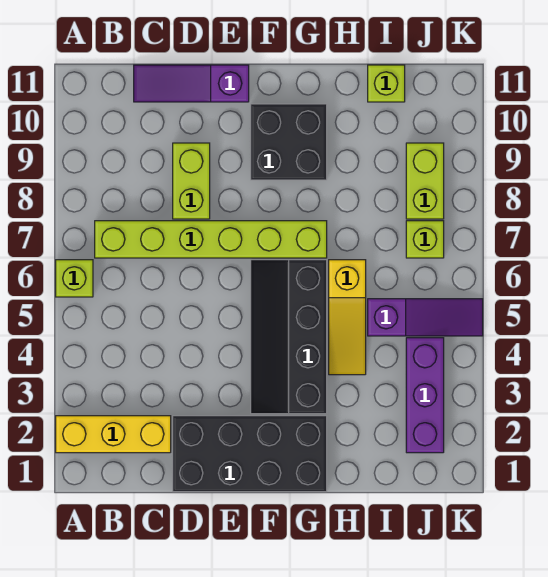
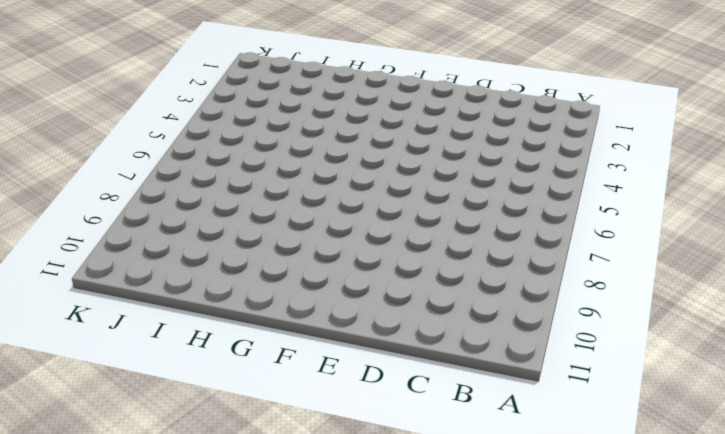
none -> yellow 1x3 brick [56,416,171,453]
none -> lime 1x1 brick [56,260,93,297]
none -> lime 1x6 brick [95,221,327,258]

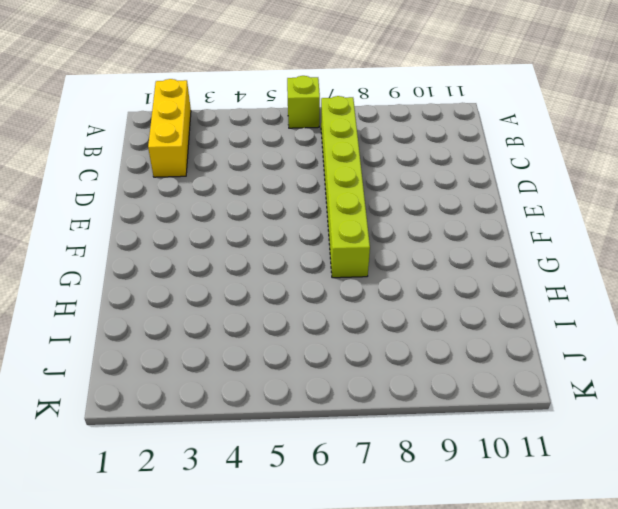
none -> purple 1x3 slope [134,65,249,102]
none -> black 2x4 brick [173,416,327,492]
none -> lime 1x2 brick [173,143,210,219]

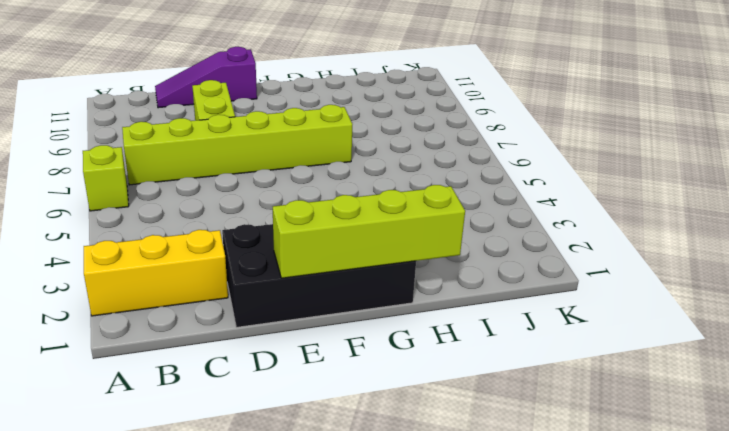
lime 1x4 brick [273,185,465,278] -> none
none -> black 2x4 slope [251,260,327,414]
none -> black 2x2 brick [251,104,327,180]
none -> yellow 1x3 slope [329,260,366,375]

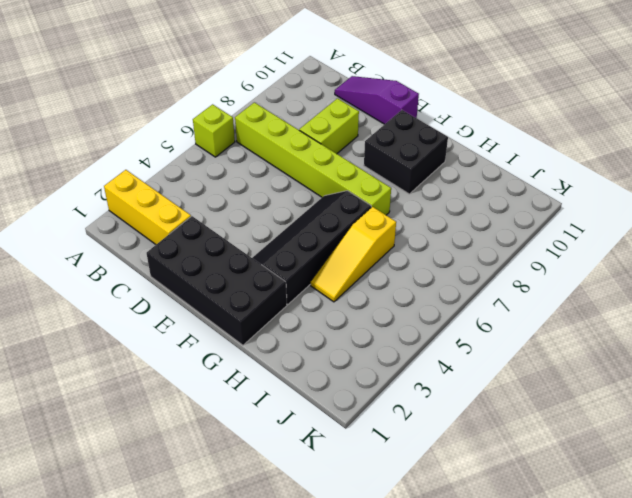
none -> purple 1x3 slope [368,299,483,336]
none -> lime 1x1 brick [368,65,405,102]
none -> purple 1x3 brick [406,338,444,453]

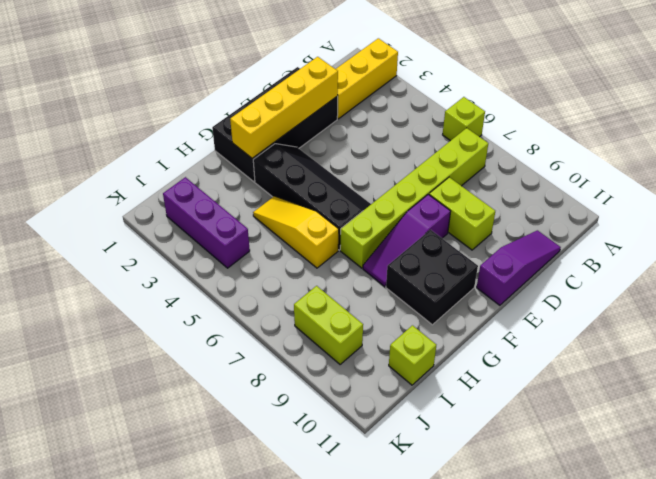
yellow 1x4 brick [230,57,338,158] -> none
purple 1x3 slope [363,194,451,287] -> purple 1x3 slope moved to [368,299,483,336]
none -> lime 1x1 brick [406,221,444,258]

